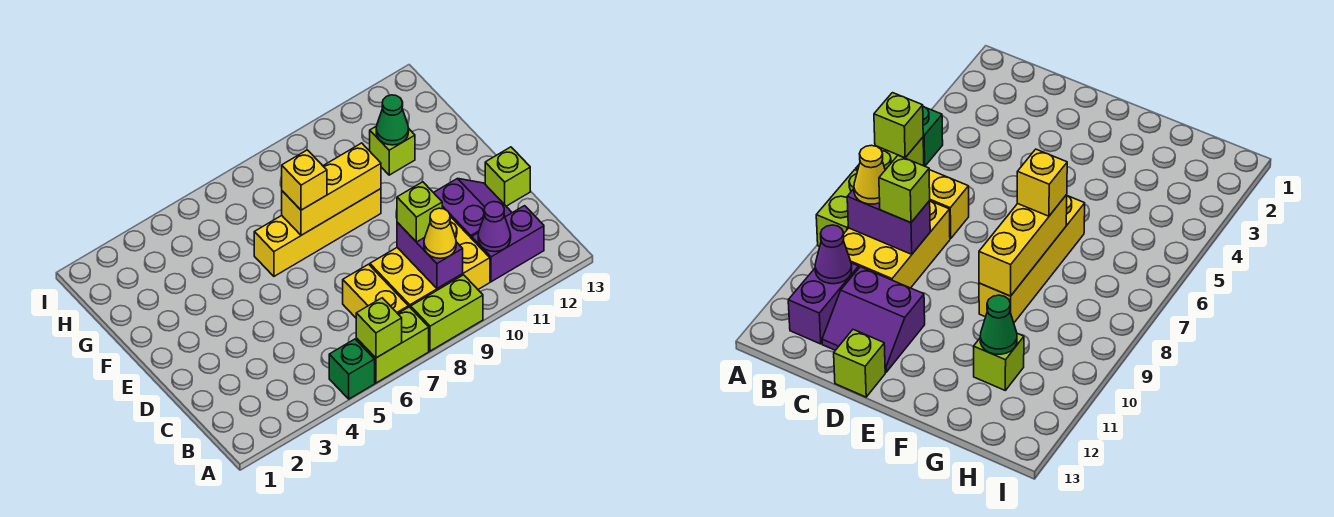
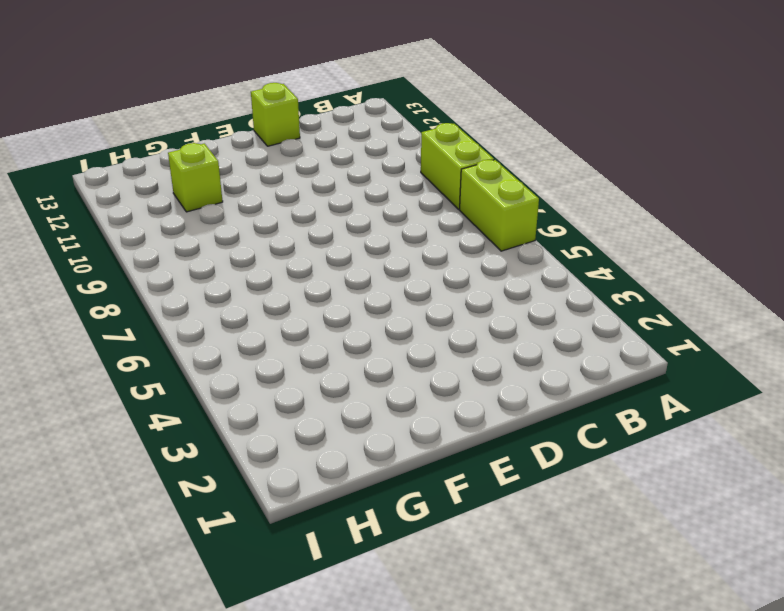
none -> green 1x1 brick [329,339,375,399]
none -> yellow 1x2 brick [343,264,408,318]
none -> yellow 2x3 brick [370,217,490,308]

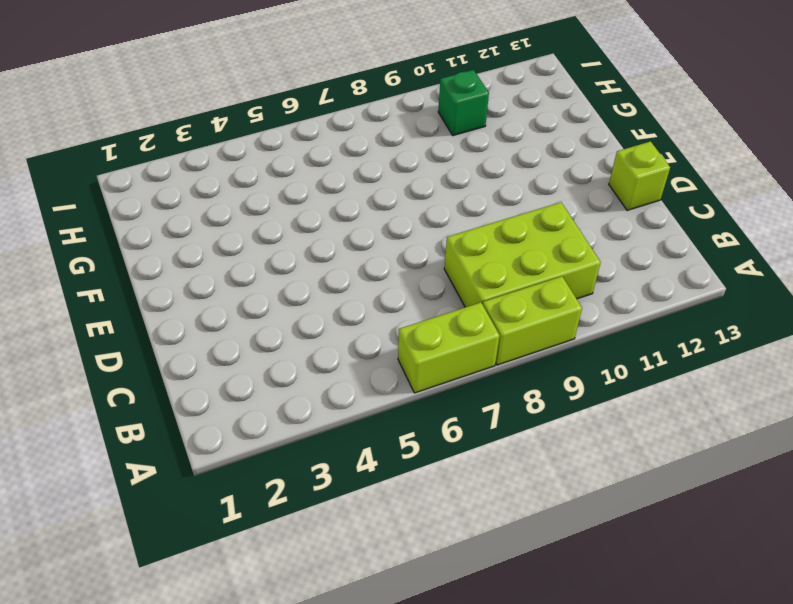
lime 2x3 brick [444,202,601,307] -> yellow 2x3 brick [370,217,490,308]
green 1x1 brick [438,70,489,136] -> green 1x1 brick moved to [329,339,375,399]
none -> yellow 1x2 brick [343,264,408,318]
none -> purple 1x2 brick [472,206,544,282]
none -> purple 2x2 slope [434,178,512,239]

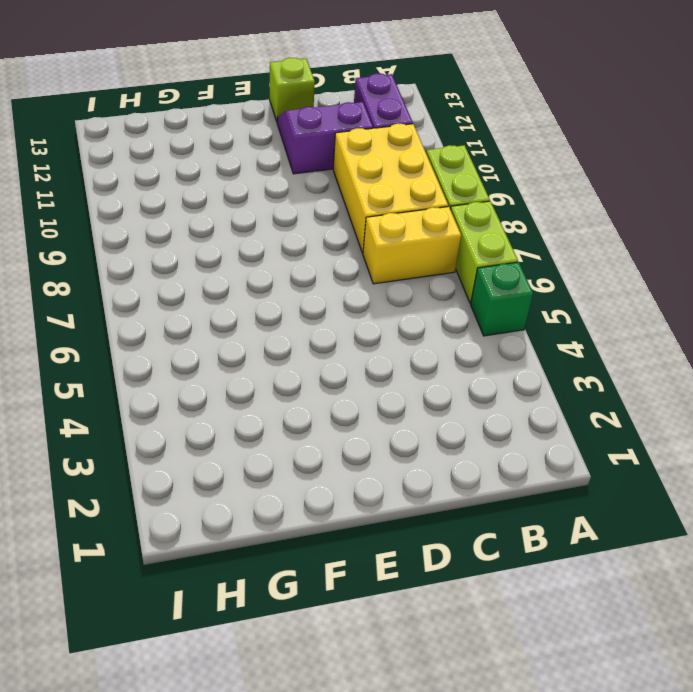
none -> yellow 1x4 brick [254,189,381,276]
none -> lime 1x1 brick [370,126,415,175]
none -> lime 1x1 brick [356,298,402,358]

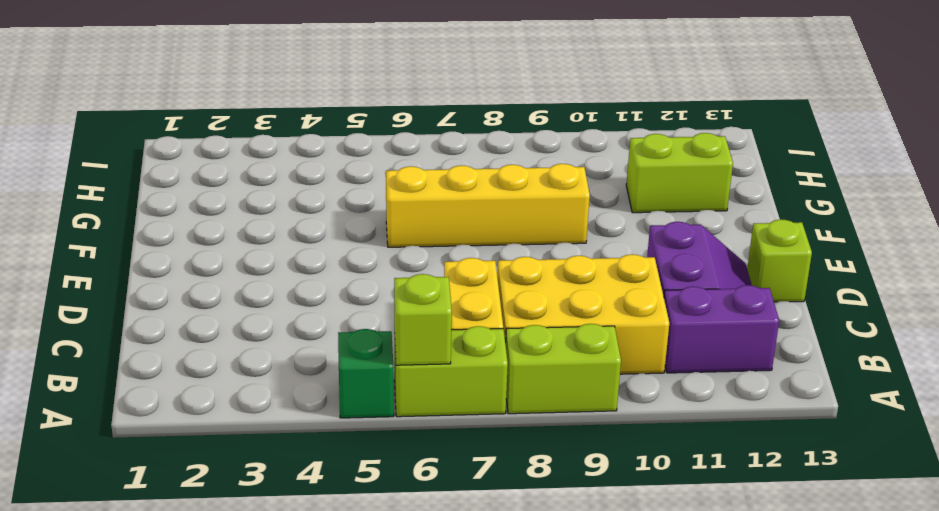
lime 1x2 brick [626,133,733,213] -> lime 1x1 brick [370,126,415,175]
none -> purple 1x2 brick [397,222,463,288]
none -> purple 1x1 cone [478,202,511,252]
none -> yellow 1x3 brick [282,143,381,235]

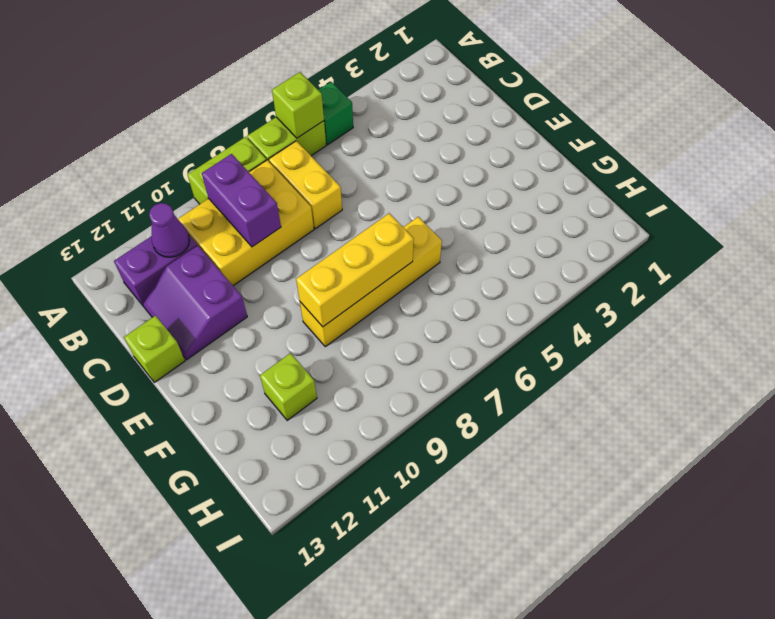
none -> green 1x1 cone [376,95,409,145]
none -> yellow 1x1 cone [424,208,456,258]
none -> lime 1x1 brick [397,182,442,242]

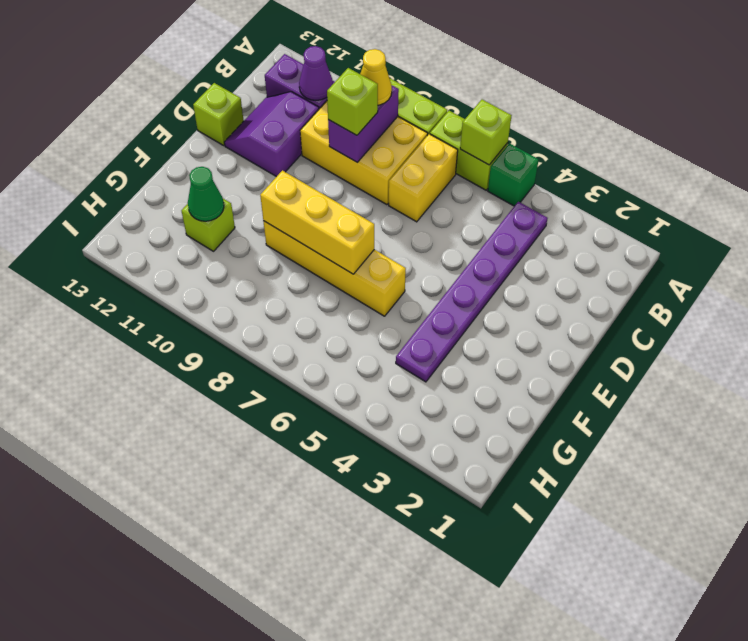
purple 1x6 plate [396,202,547,382] -> none
none -> yellow 1x1 brick [282,150,327,210]

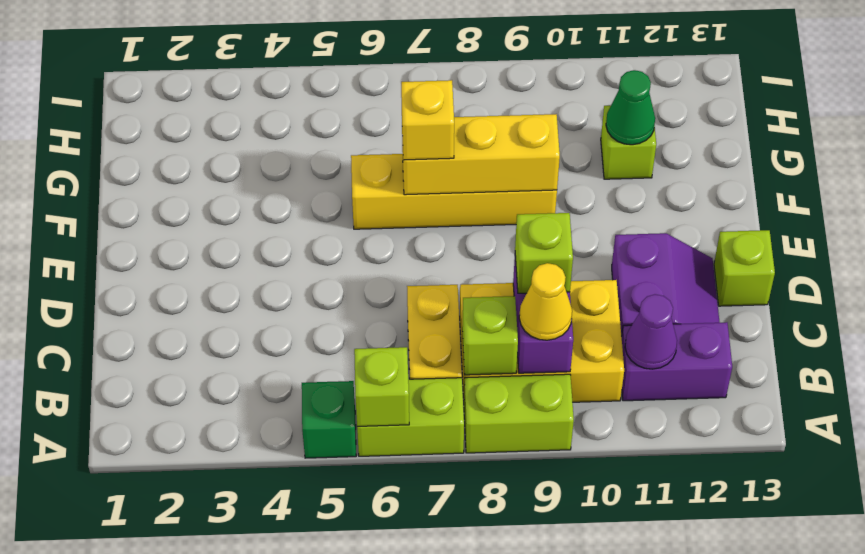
lime 1x1 brick [462,296,518,375] -> none

